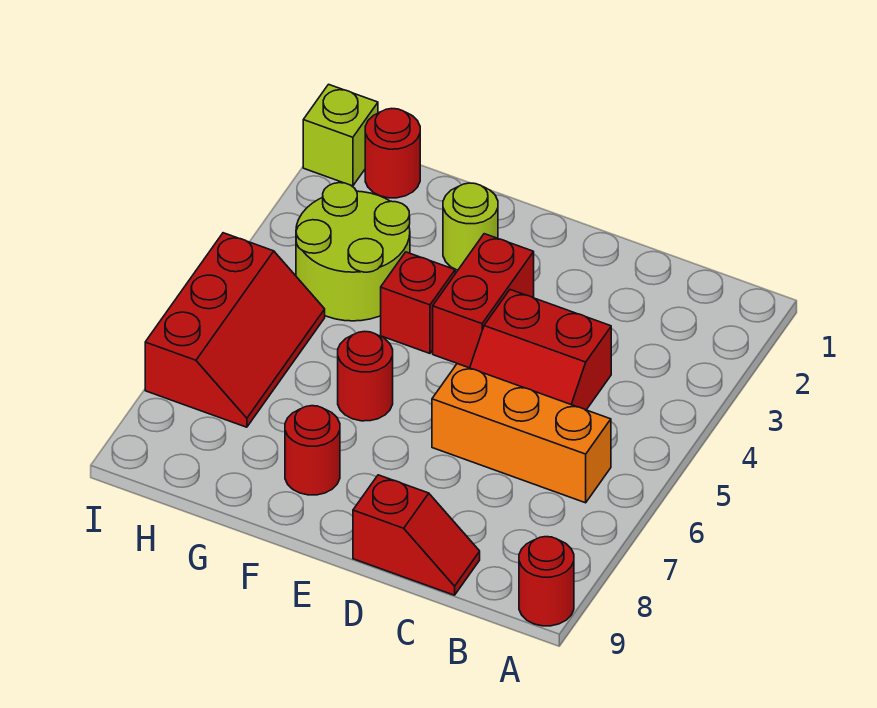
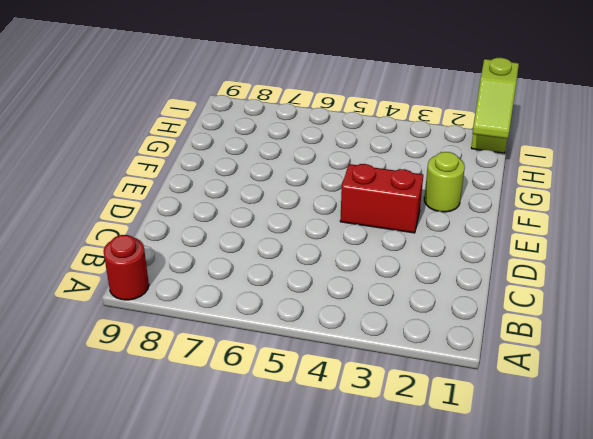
lime 1x2 slope [472,58,519,139] -> none
none -> orange 1x3 brick [432,364,611,503]
none -> red 2x2 slope [470,290,611,410]
none -> red 1x2 slope [353,475,480,595]

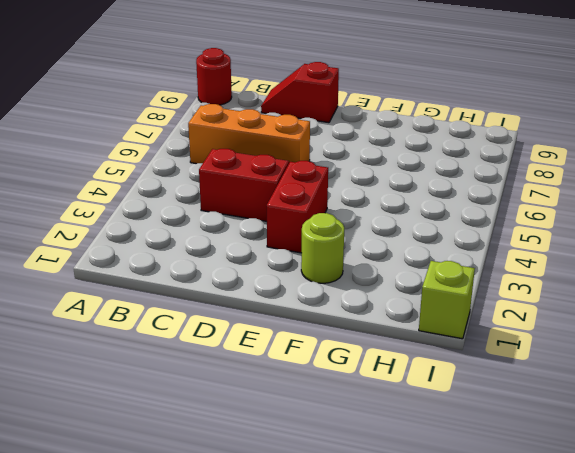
none -> red 1x1 brick [381,252,455,353]
none -> red 1x1 round brick [338,331,393,421]
none -> red 1x1 round brick [285,406,340,495]

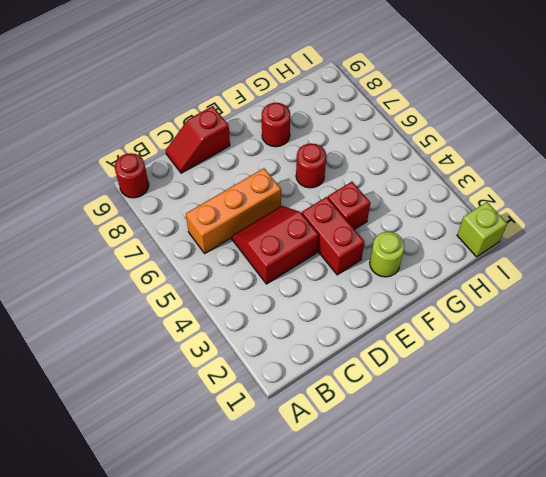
none -> lime 2x2 round brick [296,183,410,321]
none -> red 1x1 round brick [365,109,420,198]
none -> red 2x3 slope [145,233,325,427]

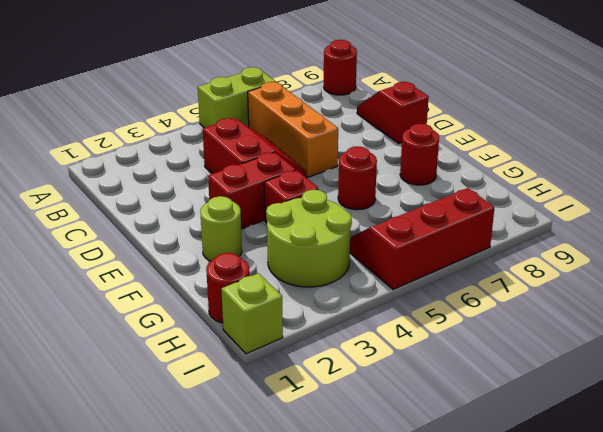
lime 1x2 brick [198,67,276,128] -> none

